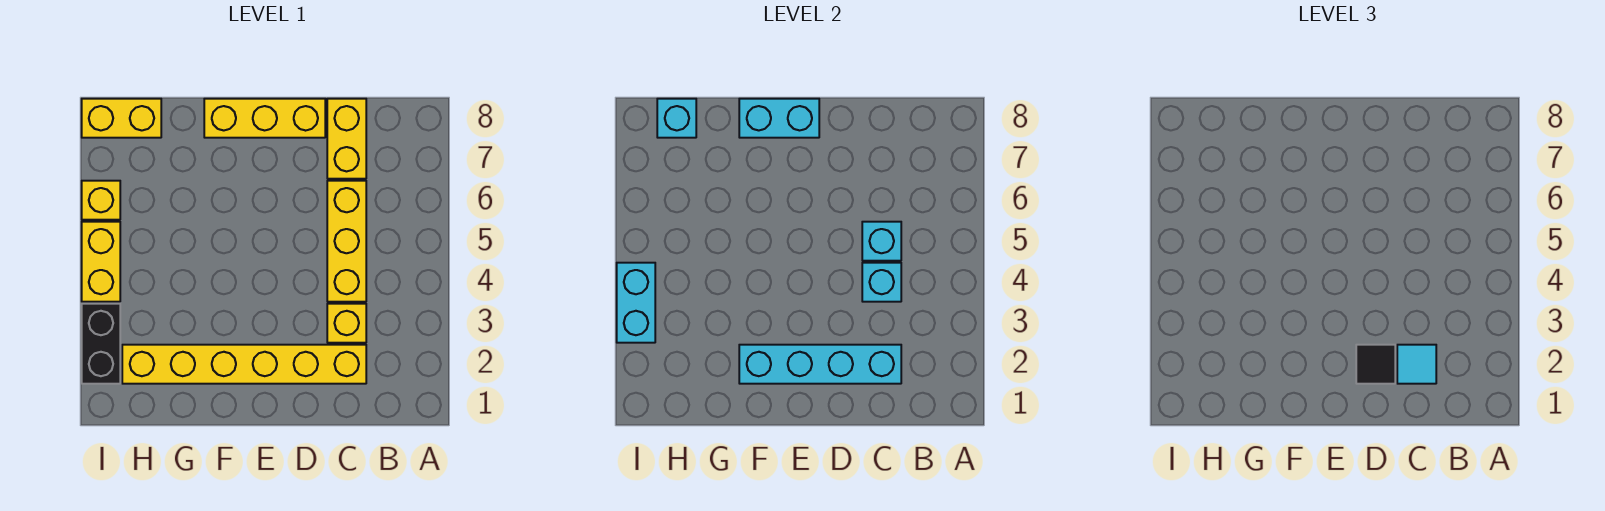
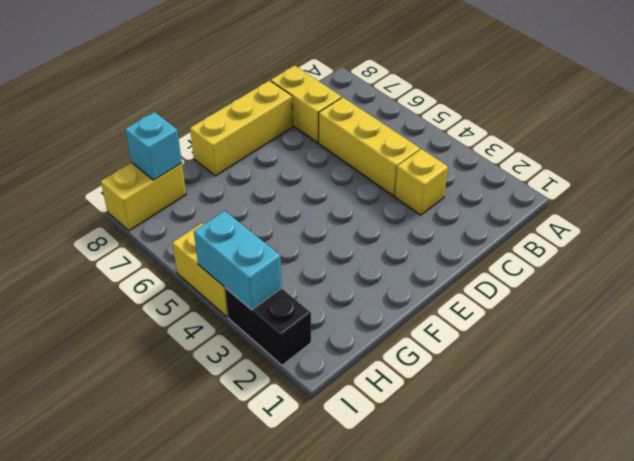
none -> yellow 1x6 brick [122,345,366,384]
none -> yellow 1x1 brick [82,181,120,220]
none -> cyan 1x4 brick [739,345,901,384]

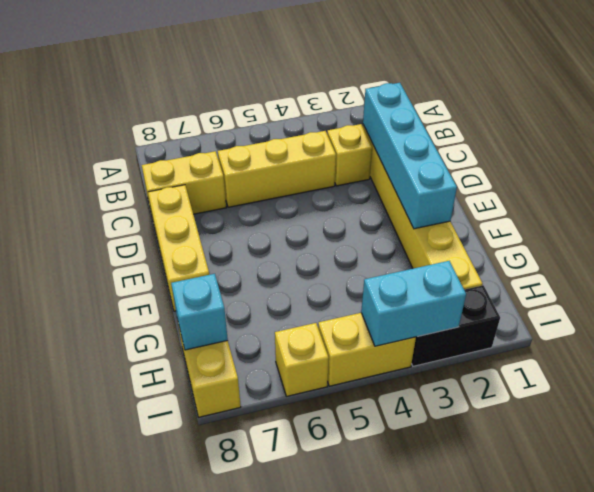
none -> cyan 1x1 brick [862,263,901,302]
none -> cyan 1x1 brick [862,222,901,261]
none -> cyan 1x2 brick [739,99,819,138]

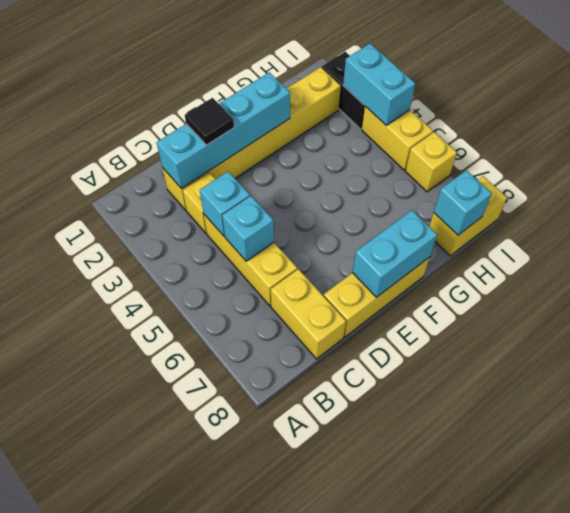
none -> cyan 1x1 tile [1397,345,1436,384]

